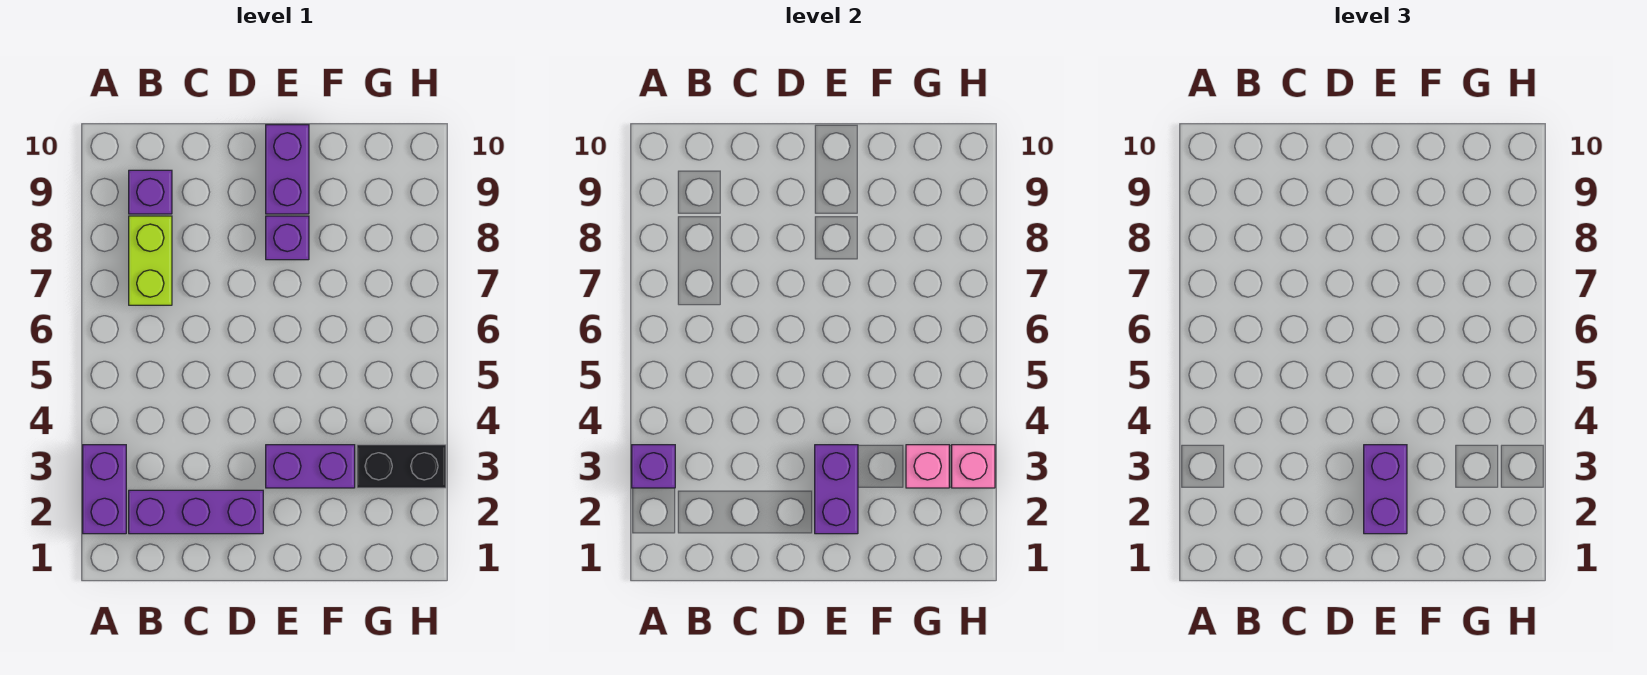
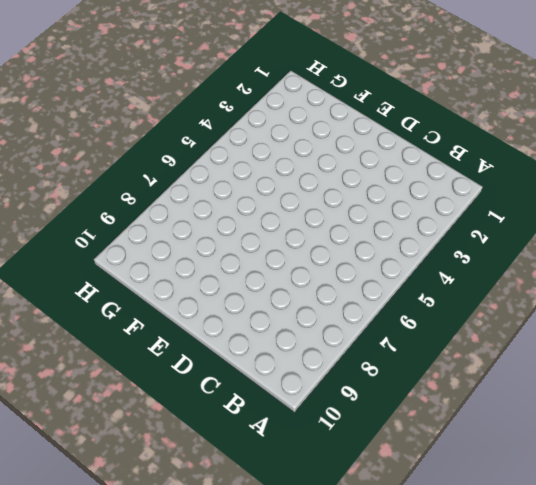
none -> purple 1x2 brick [83,445,126,534]
none -> purple 1x3 brick [129,490,263,534]
none -> lime 1x2 brick [129,216,172,305]

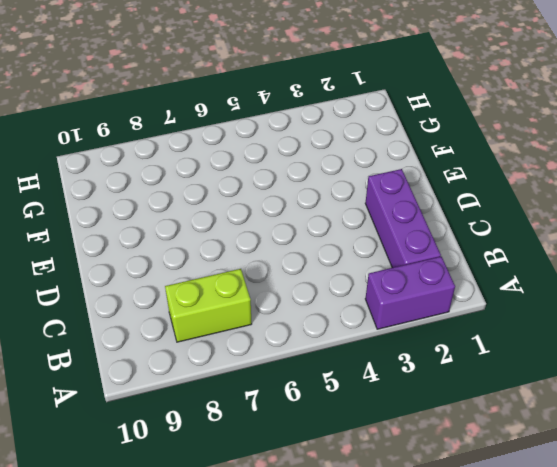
none -> purple 1x1 brick [129,170,172,214]
none -> purple 1x2 brick [266,445,355,488]
none -> purple 1x1 brick [266,216,309,260]

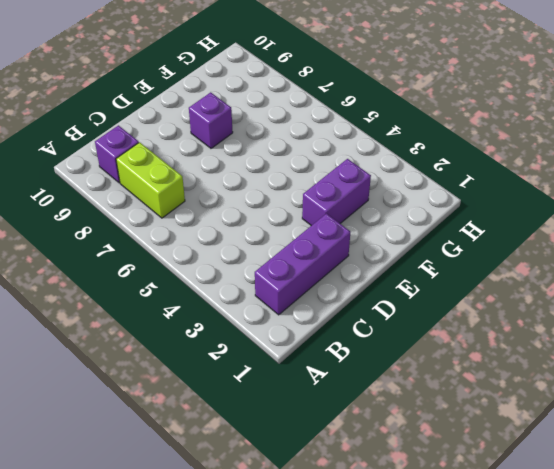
none -> purple 1x2 brick [83,445,126,534]
none -> purple 1x2 brick [266,125,309,214]
none -> black 1x2 brick [357,445,446,488]

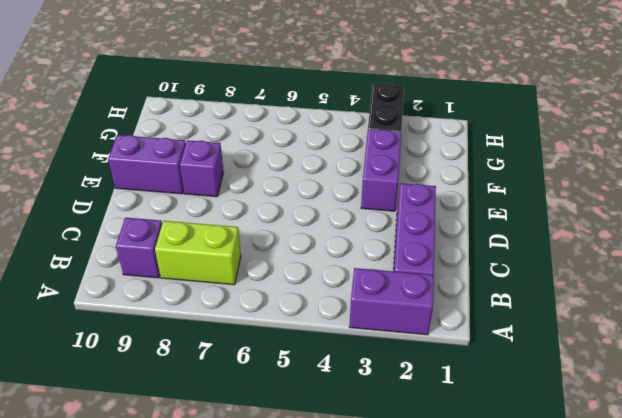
none -> purple 1x1 brick [632,445,675,488]
none -> purple 1x2 brick [815,445,858,534]
none -> pink 1x1 brick [906,445,949,488]

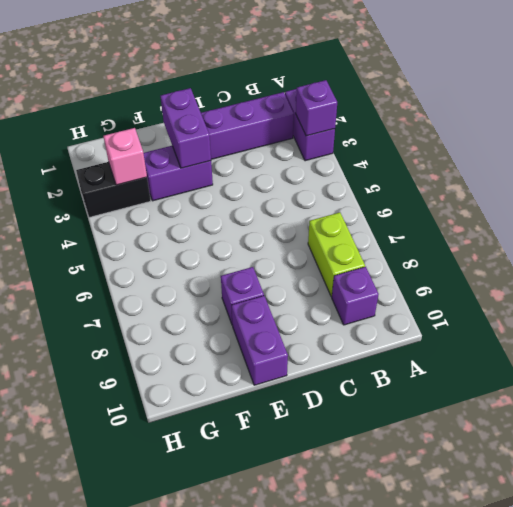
none -> pink 1x1 brick [952,445,995,488]
none -> purple 1x2 brick [1364,445,1407,534]

